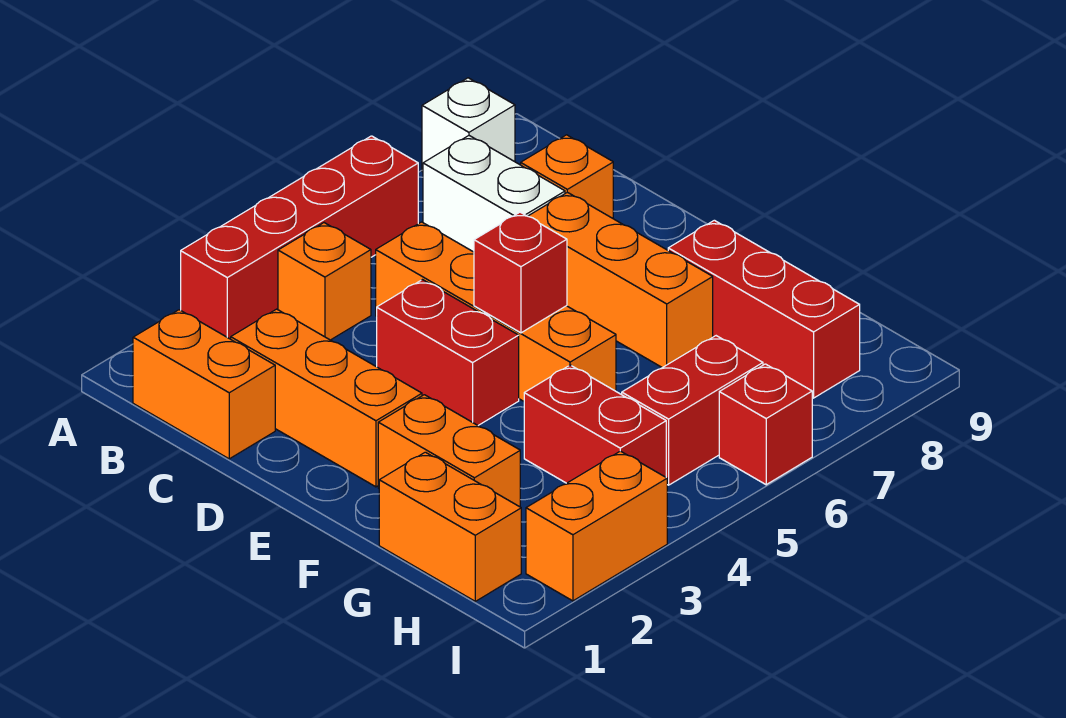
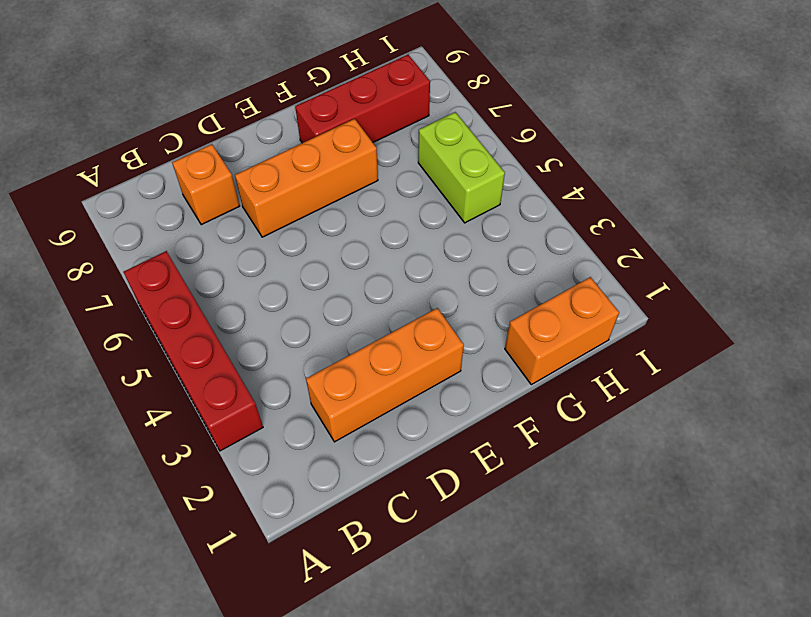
lime 1x2 brick [418,112,505,223] -> red 1x2 brick [622,336,763,485]
none -> white 1x1 brick [422,78,515,172]
none -> orange 1x2 brick [133,310,275,459]
none -> orange 1x1 brick [278,223,371,340]

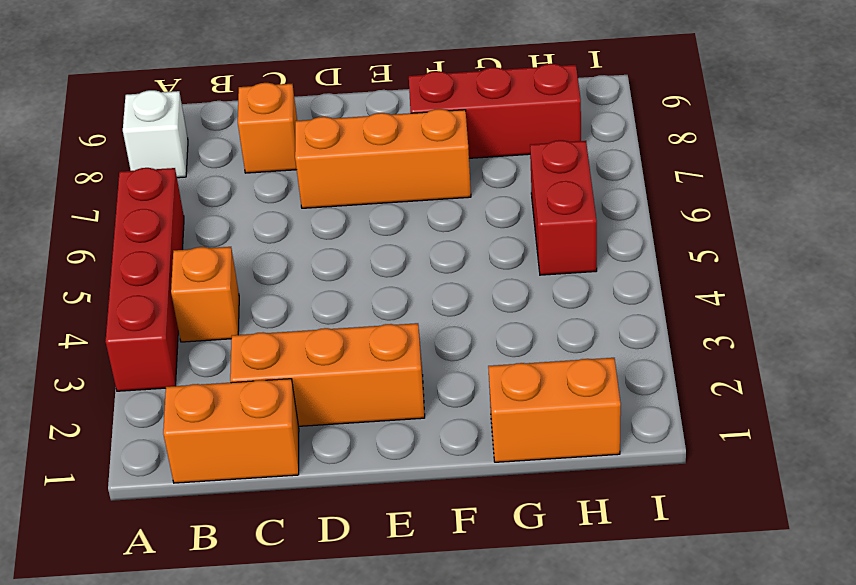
none -> white 1x2 brick [423,136,565,252]
none -> orange 1x4 brick [376,222,616,401]
none -> red 1x2 brick [377,280,519,425]

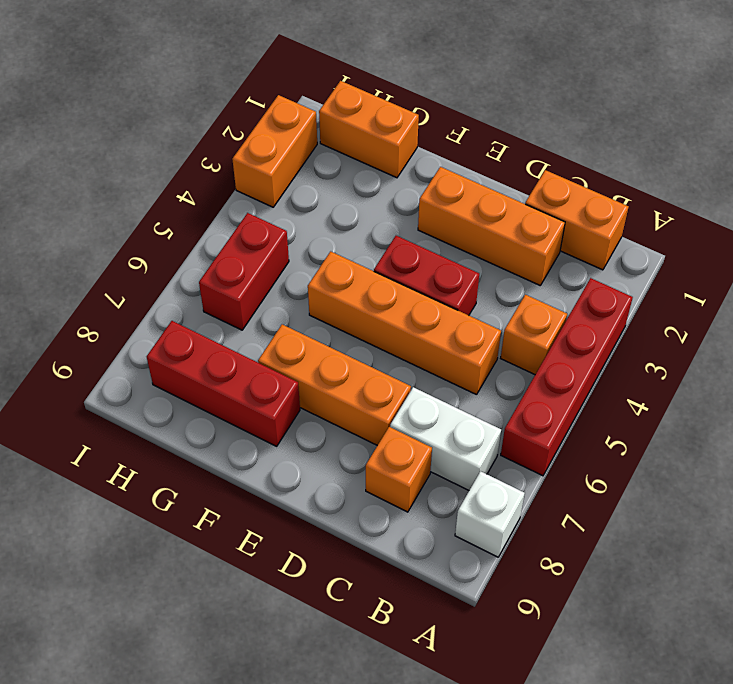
none -> orange 1x2 brick [378,395,520,507]
none -> red 1x2 brick [524,365,666,483]
none -> red 1x1 brick [719,364,812,485]

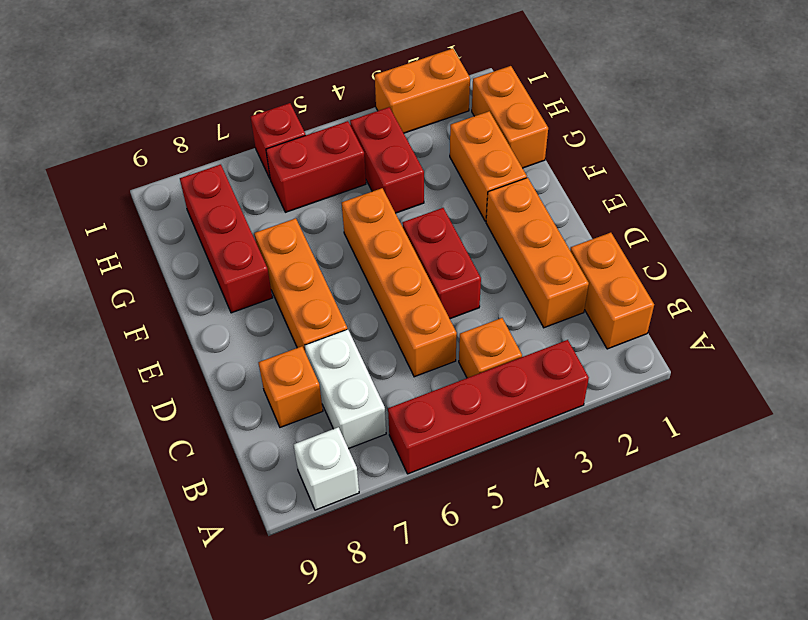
none -> red 1x1 brick [474,212,567,333]

